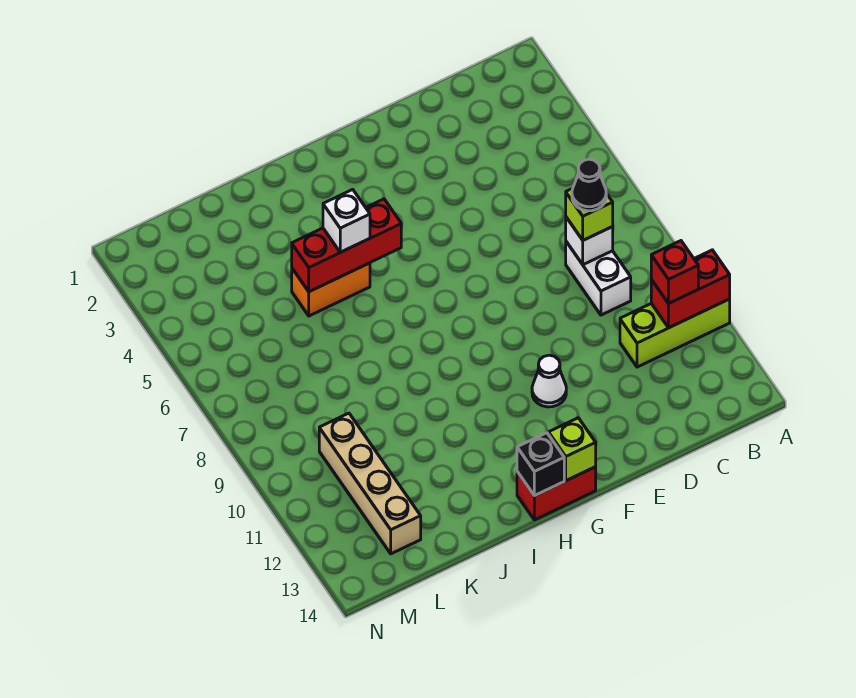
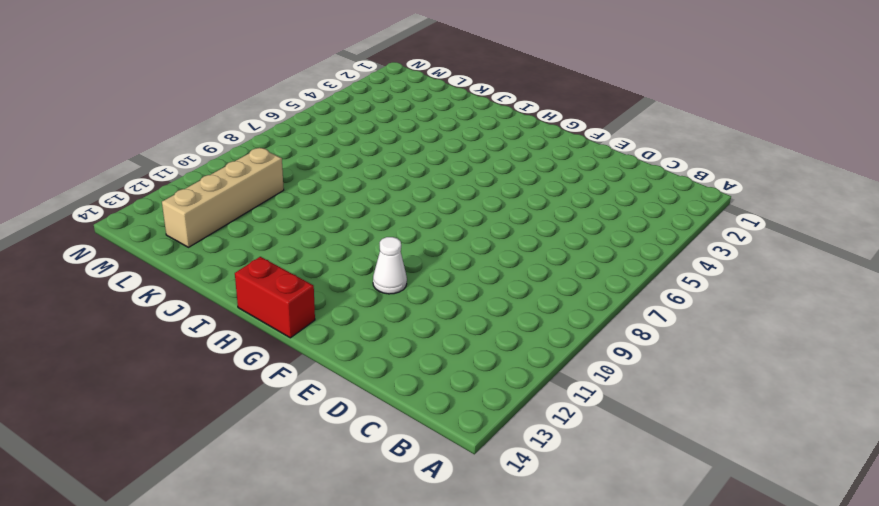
none -> lime 1x3 brick [620,299,730,367]
none -> white 1x2 brick [566,242,631,315]
none -> orange 1x2 brick [292,263,370,316]

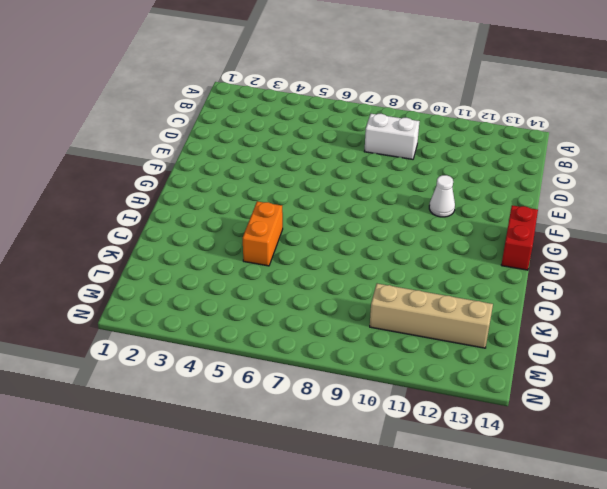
none -> lime 1x3 brick [620,299,730,367]
none -> red 1x2 brick [651,250,730,328]
none -> white 1x1 brick [566,217,613,265]

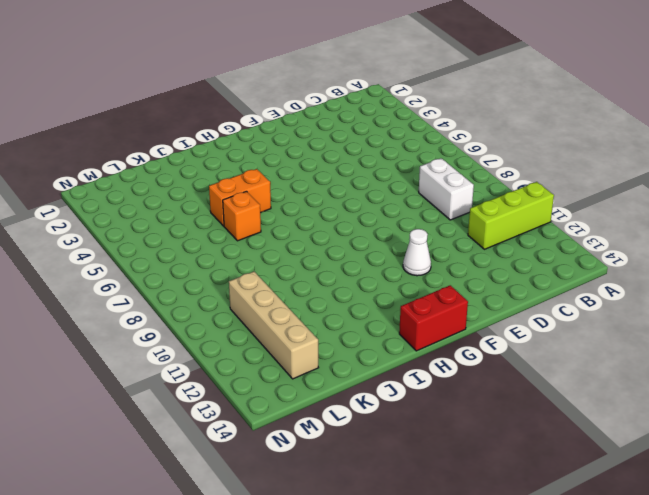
orange 1x1 brick [223,191,261,241] -> none
none -> red 1x2 brick [651,250,730,328]
none -> white 1x1 brick [566,217,613,265]
none -> lime 1x1 brick [549,418,596,481]

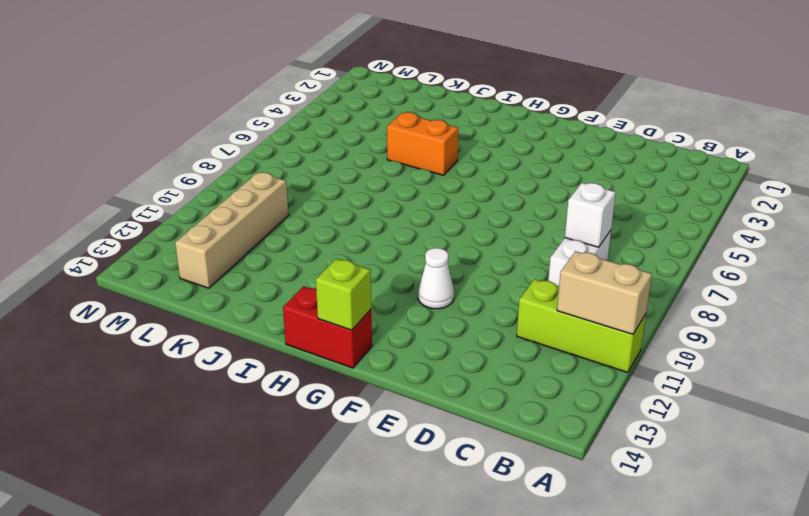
tan 1x2 brick [557,251,652,334] -> red 1x2 brick [651,250,730,328]
none -> red 1x3 brick [292,199,401,292]
none -> black 1x1 brick [517,433,564,496]
none -> red 1x1 brick [651,241,698,304]

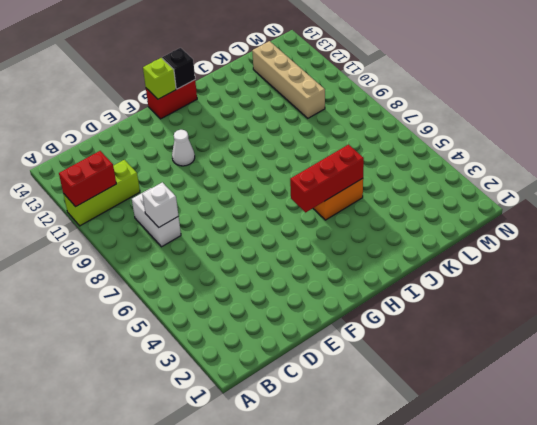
none -> red 1x1 brick [651,241,698,304]
none -> lime 1x1 brick [566,189,613,240]
none -> white 1x1 brick [323,189,370,252]

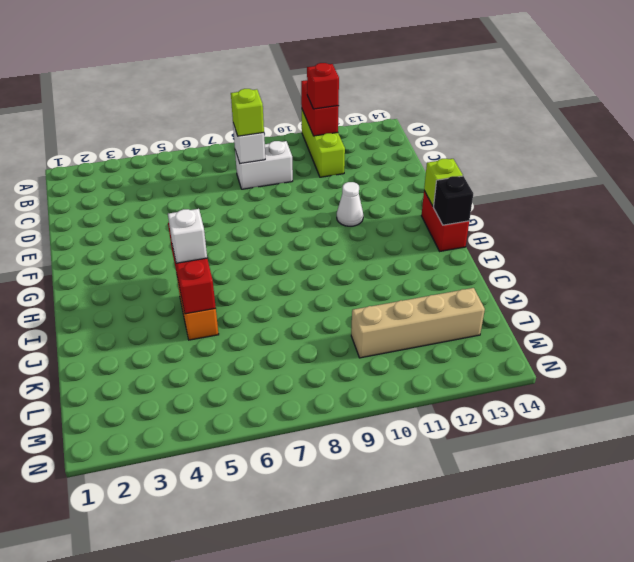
none -> black 1x1 cone [572,159,606,211]

